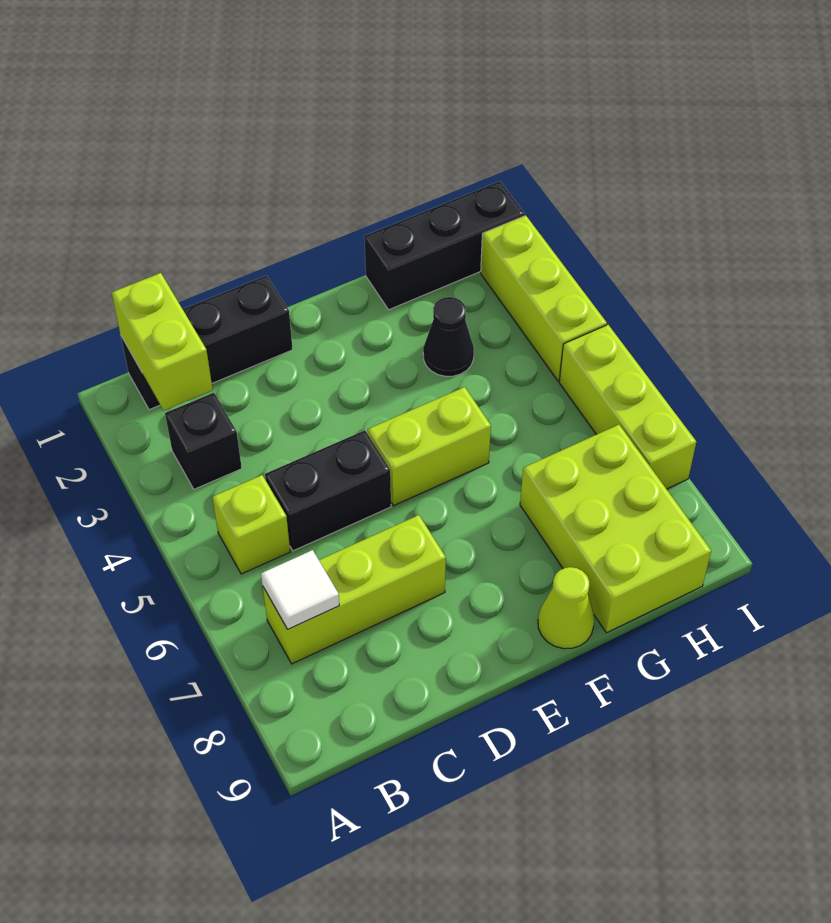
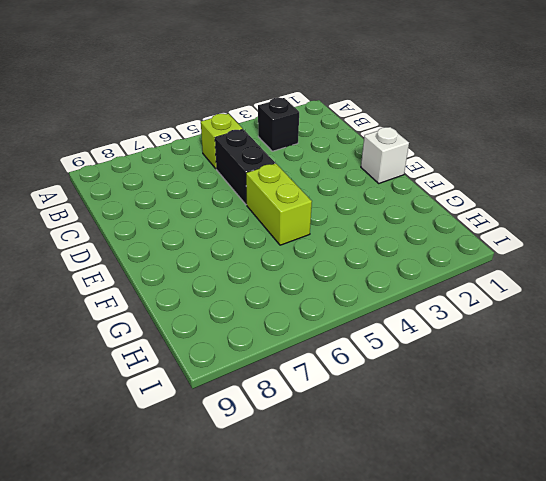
white 1x1 brick [361,127,409,183] -> none
none -> black 1x3 brick [121,275,293,410]
none -> lime 1x3 brick [263,515,446,664]
none -> lime 1x1 cone [538,567,594,649]

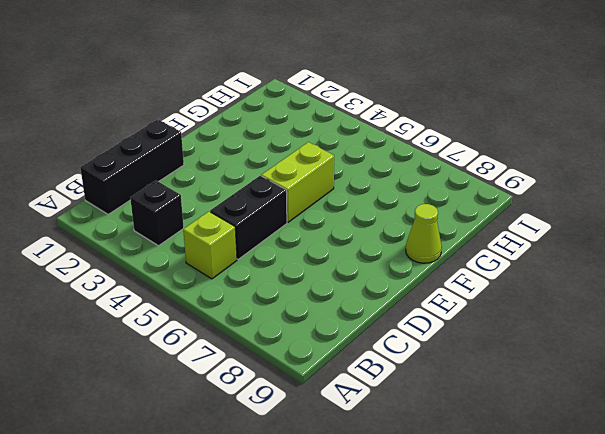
none -> lime 1x3 brick [263,515,446,664]
none -> black 1x3 brick [364,181,525,310]
none -> black 1x1 cone [423,297,474,376]

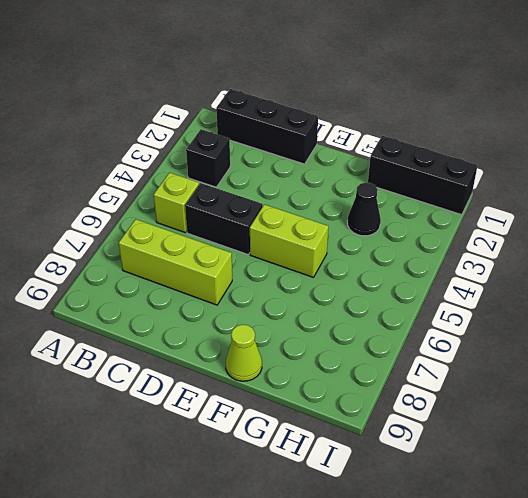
none -> lime 2x3 brick [520,425,711,633]
none -> lime 1x3 brick [481,216,607,381]
none -> lime 1x3 brick [559,325,696,489]

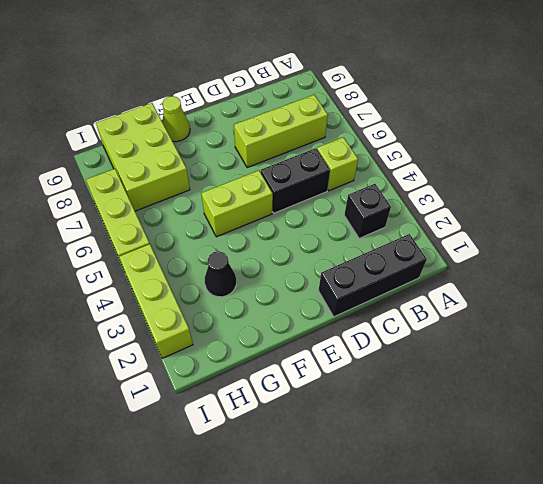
none -> black 1x3 brick [364,181,525,310]
none -> lime 1x2 brick [112,273,213,410]
none -> white 1x1 tile [261,550,339,629]

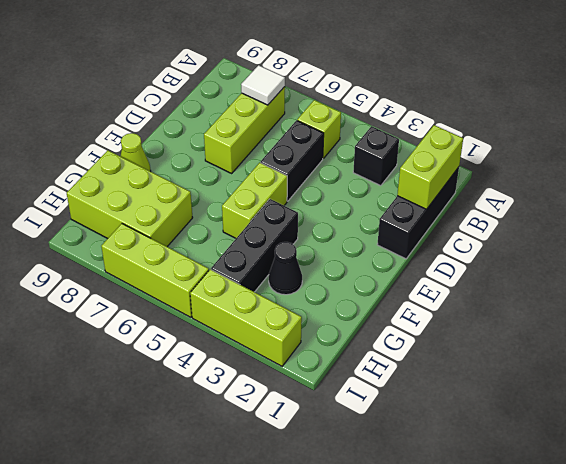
lime 1x2 brick [397,125,463,209] -> lime 1x2 brick turned to [112,273,213,410]
black 1x3 brick [211,199,298,292] -> black 1x3 brick moved to [364,181,525,310]

